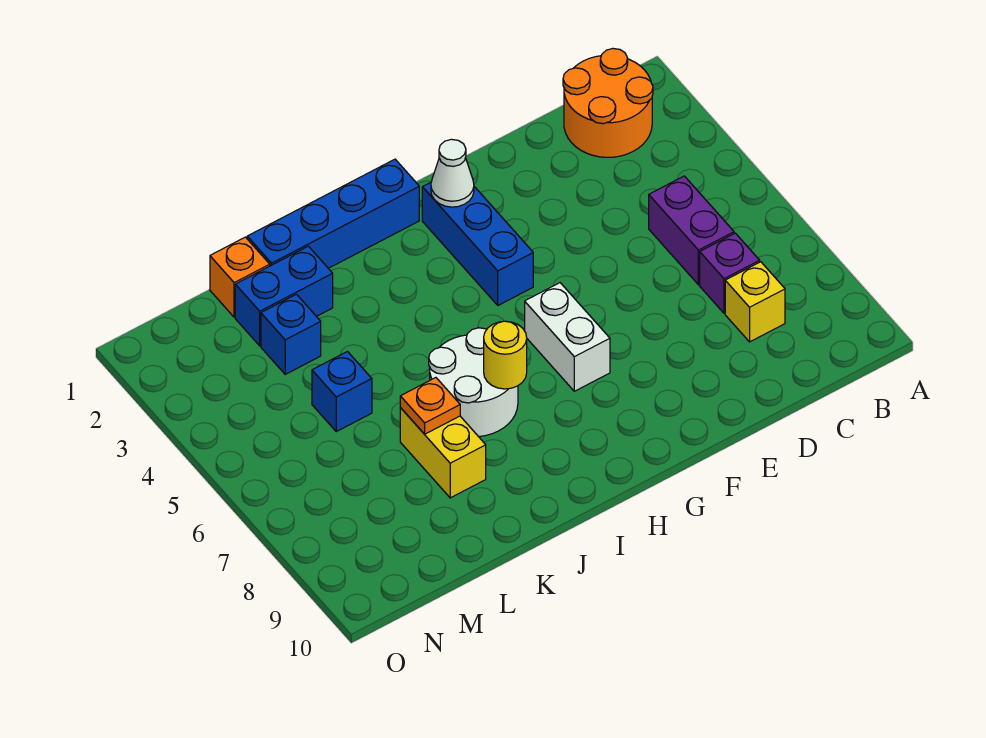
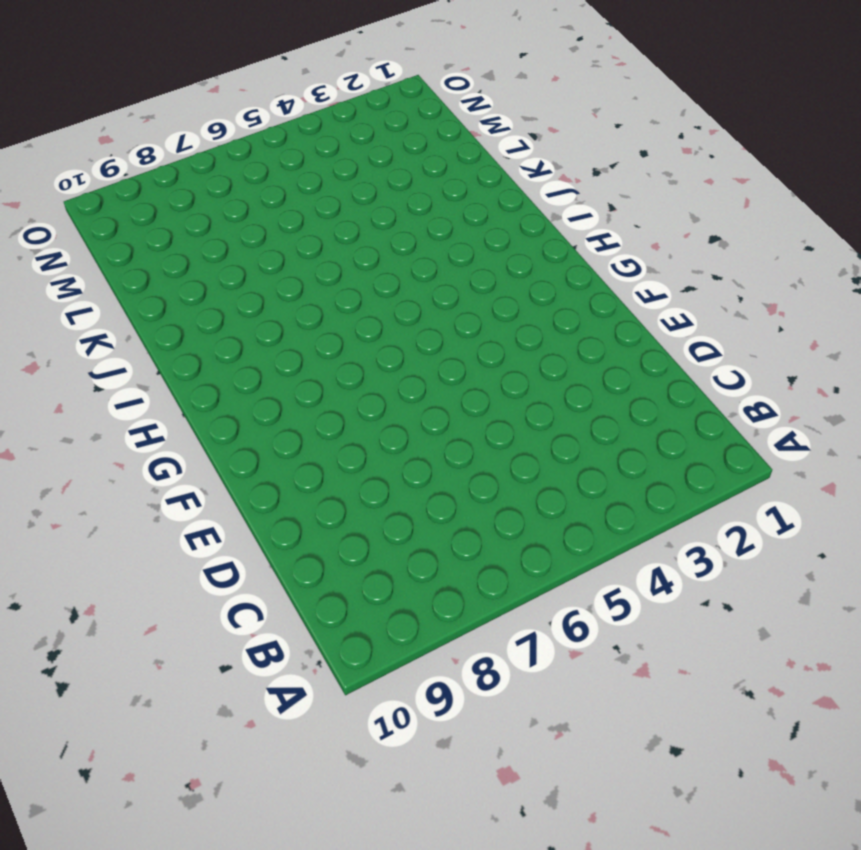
none -> orange 2x2 round brick [563,49,653,157]
none -> purple 1x2 brick [649,176,734,285]
none -> purple 1x1 brick [700,233,760,313]

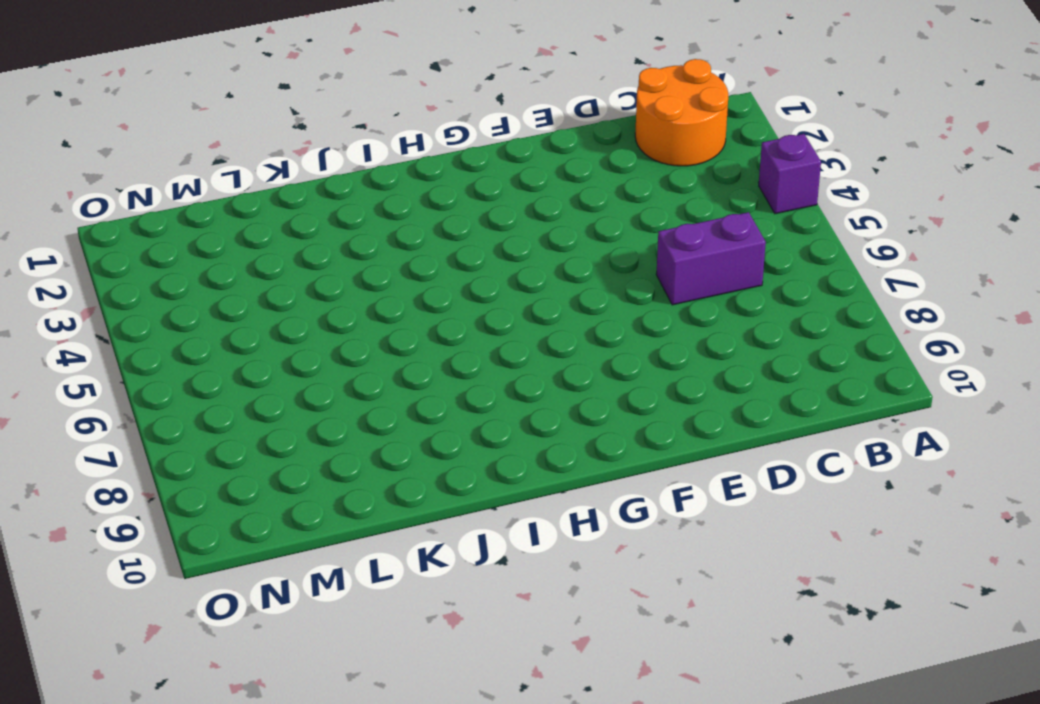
purple 1x1 brick [759,134,821,214] -> purple 1x1 brick moved to [700,233,760,313]
purple 1x2 brick [656,212,766,305] -> purple 1x2 brick turned to [649,176,734,285]
none -> yellow 1x1 brick [725,262,785,342]
none -> blue 1x3 brick [422,183,533,305]
none -> white 1x2 brick [525,283,610,391]

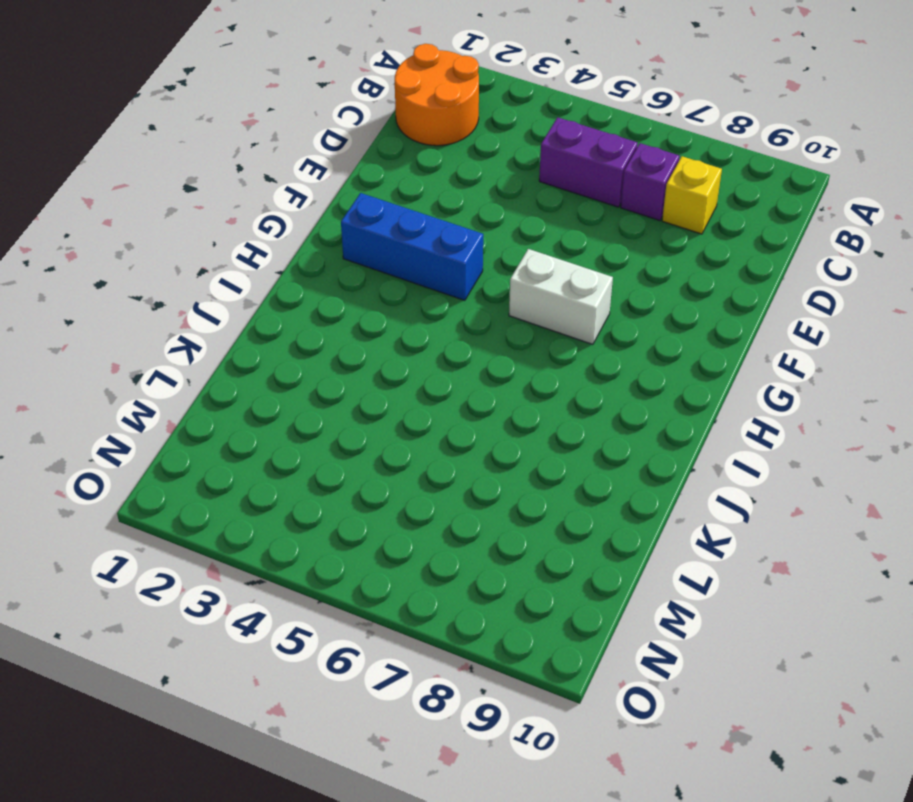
none -> blue 1x4 brick [247,159,419,268]
none -> white 2x2 round brick [429,328,518,437]
none -> blue 1x2 brick [235,246,333,346]

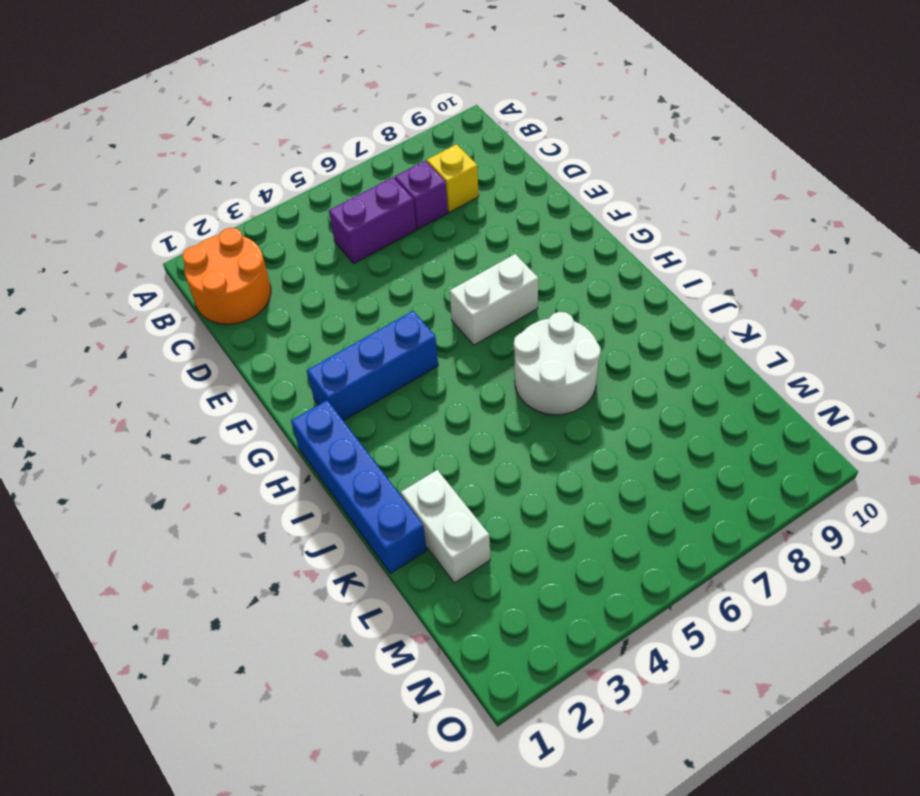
white 1x2 brick [401,470,490,583] -> blue 1x2 brick [235,246,333,346]
none -> yellow 1x2 brick [400,408,486,498]
none -> orange 1x1 brick [210,237,270,317]
none -> blue 1x1 brick [261,294,321,374]

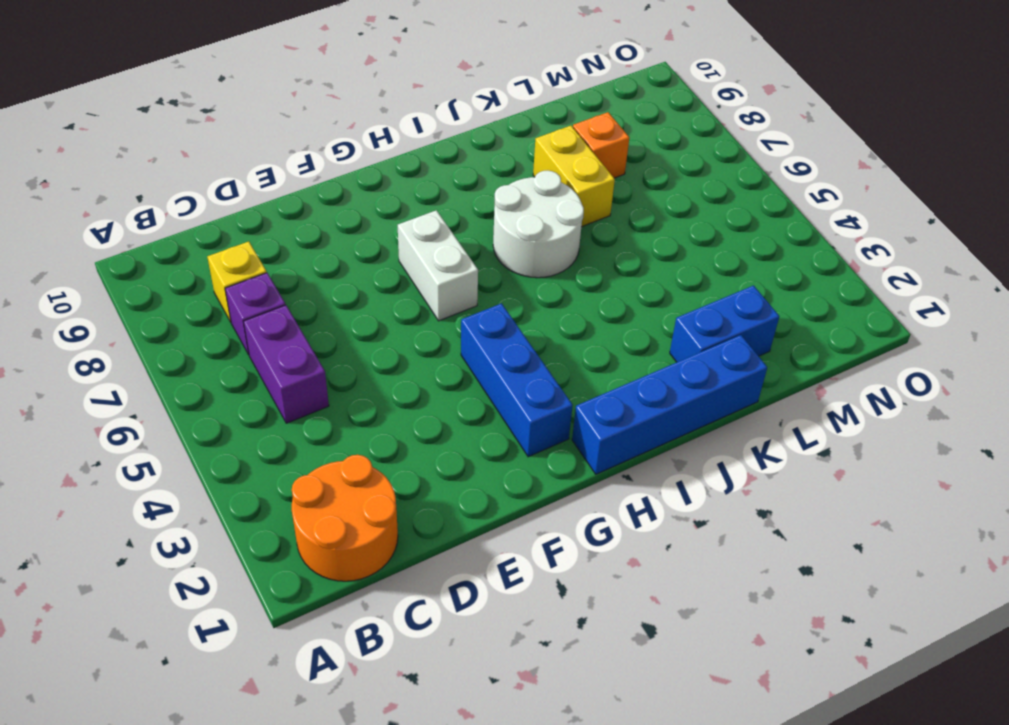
orange 1x1 brick [573,112,629,178] -> orange 1x1 brick moved to [210,237,270,317]
none -> blue 1x1 brick [261,294,321,374]
none -> blue 1x1 brick [312,352,372,432]
none -> white 1x1 cone [431,139,474,207]

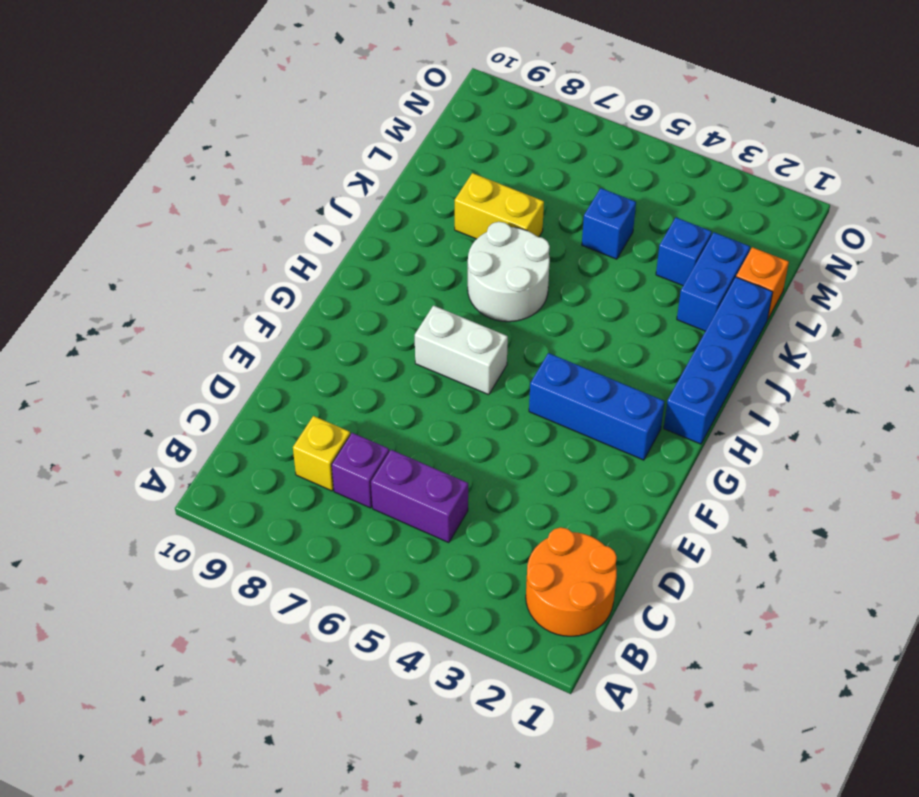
none -> white 1x1 cone [431,139,474,207]
none -> yellow 1x1 round brick [484,321,527,389]
none -> orange 1x1 plate [400,378,460,434]

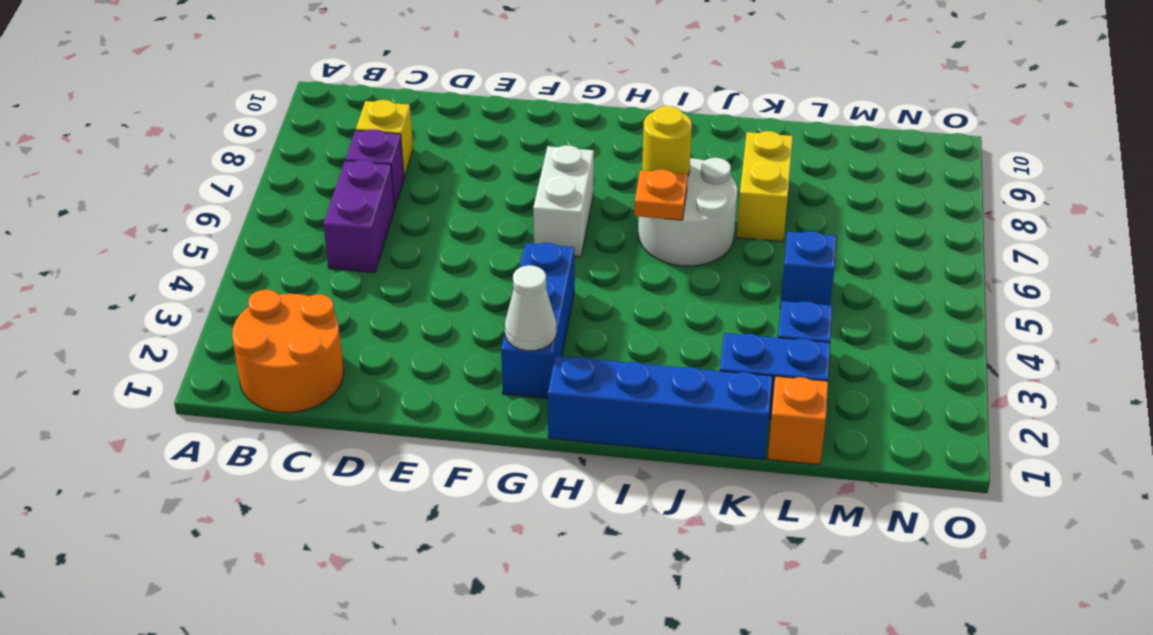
orange 1x1 plate [634,169,688,220] -> orange 1x1 plate moved to [400,378,460,434]

